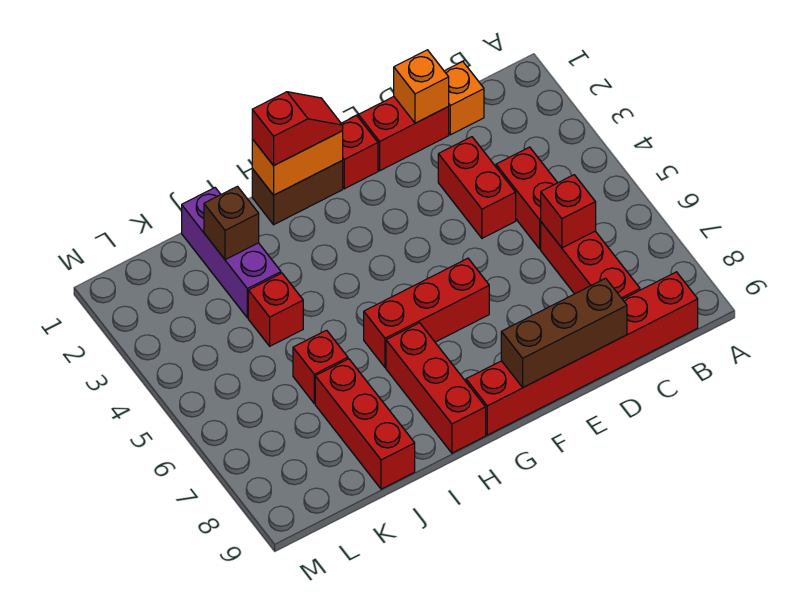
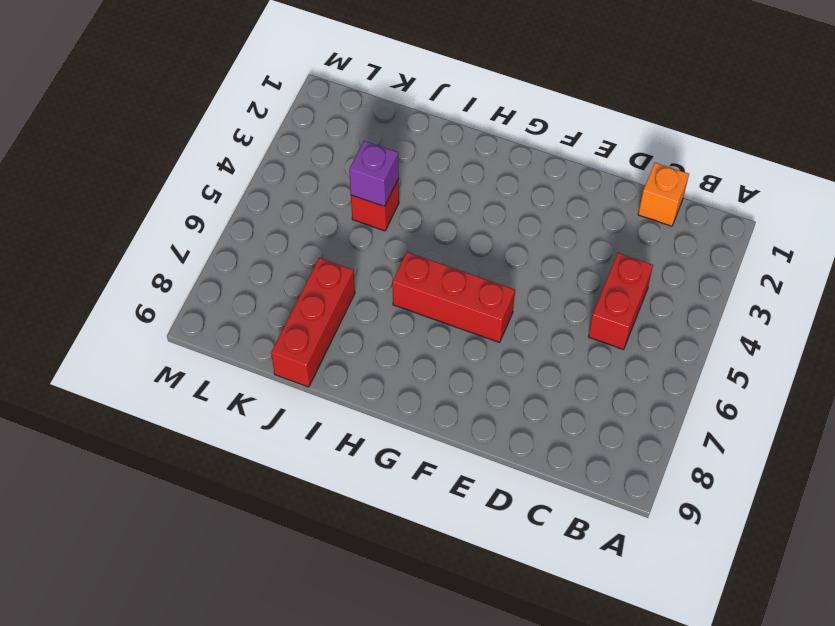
purple 1x1 brick [349,141,399,206] -> none
none -> red 1x6 brick [466,272,698,435]
none -> red 1x3 brick [541,222,640,299]
none -> red 1x2 brick [358,97,449,171]

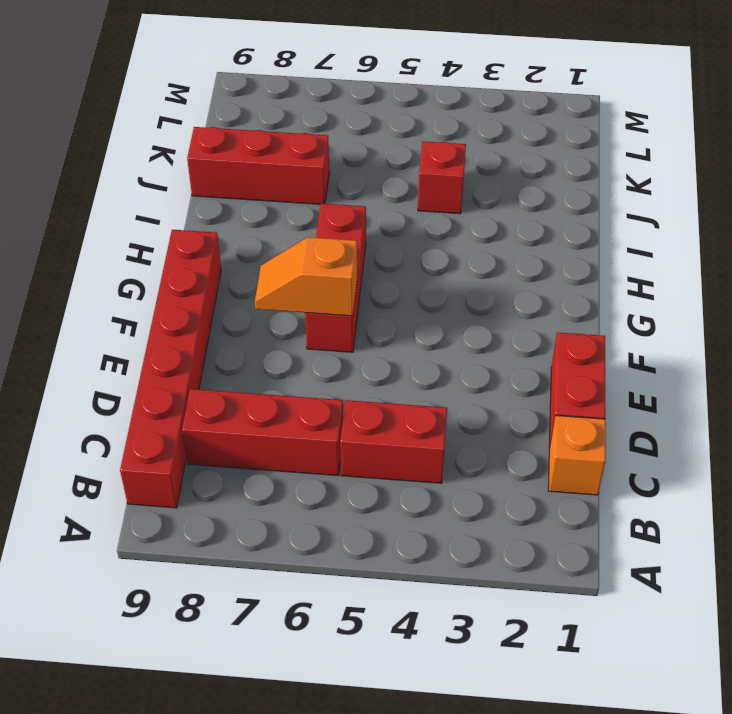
orange 1x2 slope [255,237,357,316] -> none
none -> red 1x2 brick [438,137,516,238]
none -> red 1x1 brick [341,115,378,189]
none -> brown 1x2 brick [252,161,343,225]

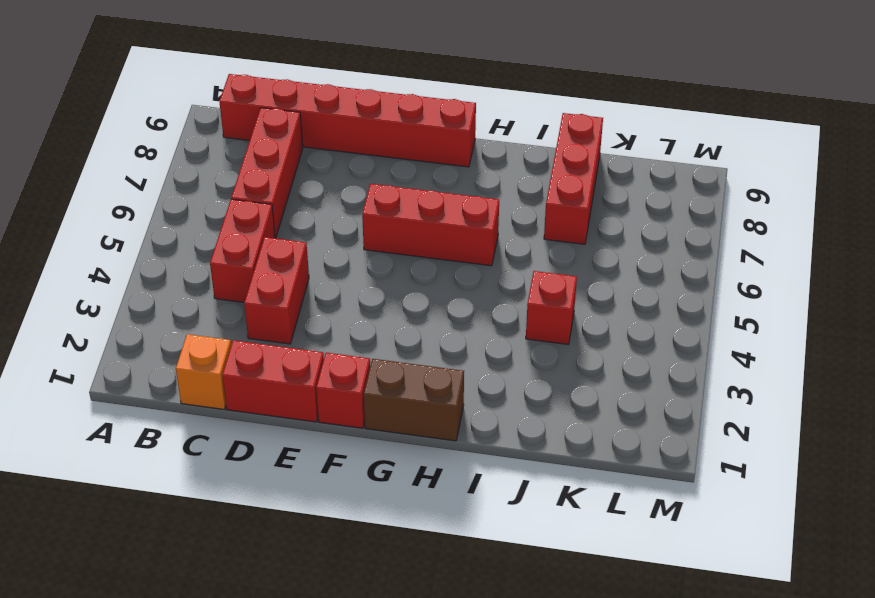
none -> red 1x3 brick [386,323,486,453]
none -> purple 1x3 brick [182,188,281,318]
none -> red 1x1 brick [293,330,348,403]

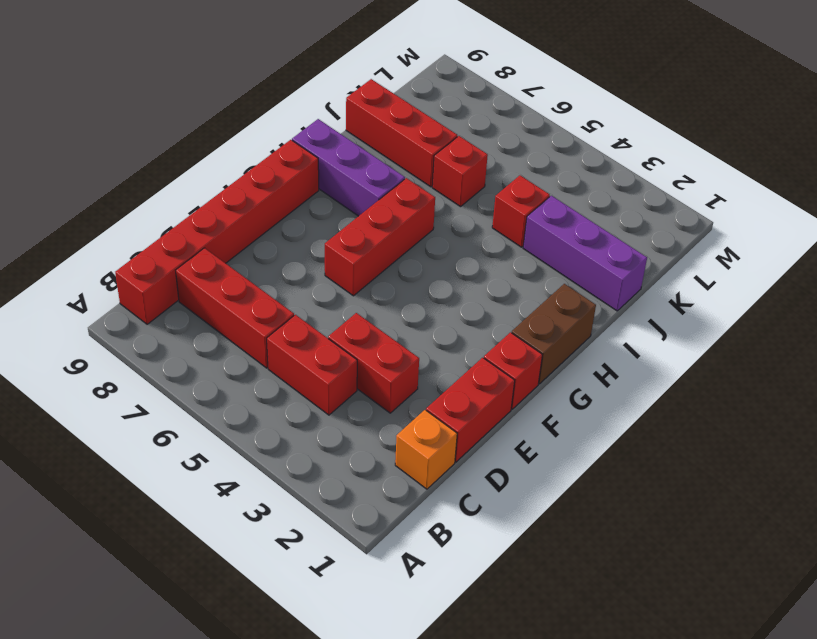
purple 1x3 brick [292,119,405,216] -> red 1x3 brick [386,323,486,453]
none -> red 1x1 brick [541,175,596,248]
none -> orange 1x1 brick [394,50,449,123]
none -> brown 1x3 brick [501,278,627,387]

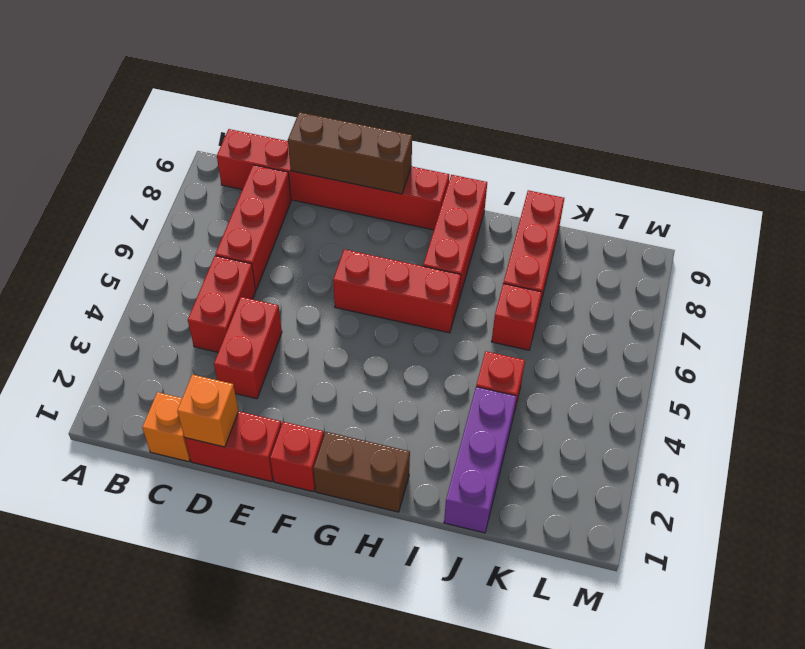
none -> red 1x1 brick [541,175,596,248]
none -> orange 1x2 brick [252,131,343,195]
none -> brown 1x1 brick [204,186,259,260]

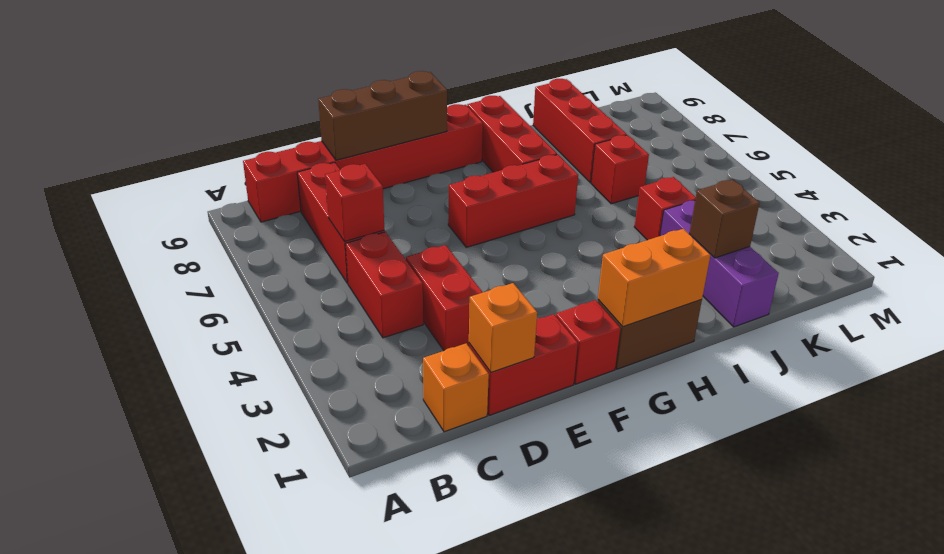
none -> red 1x2 slope [252,92,343,166]

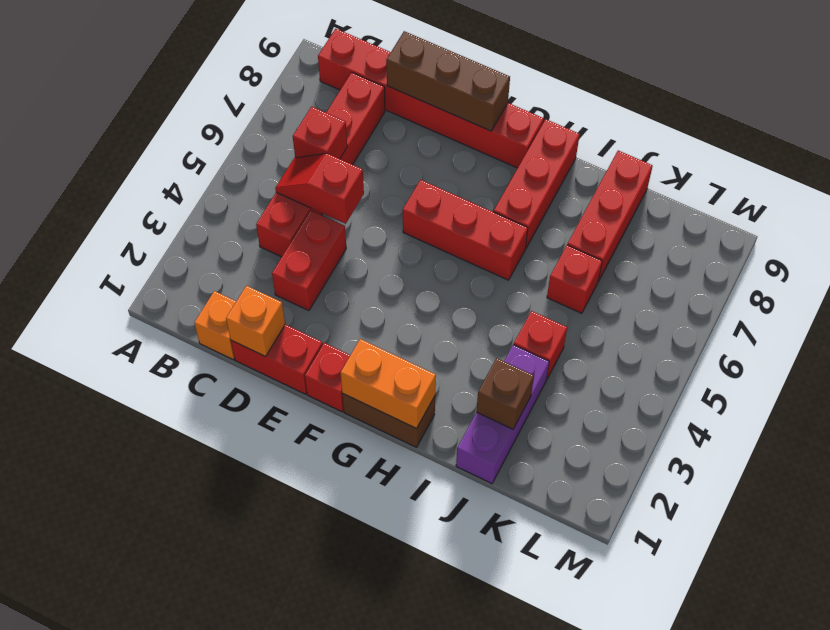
red 1x2 slope [275,153,364,224] -> red 1x2 slope moved to [252,92,343,166]

